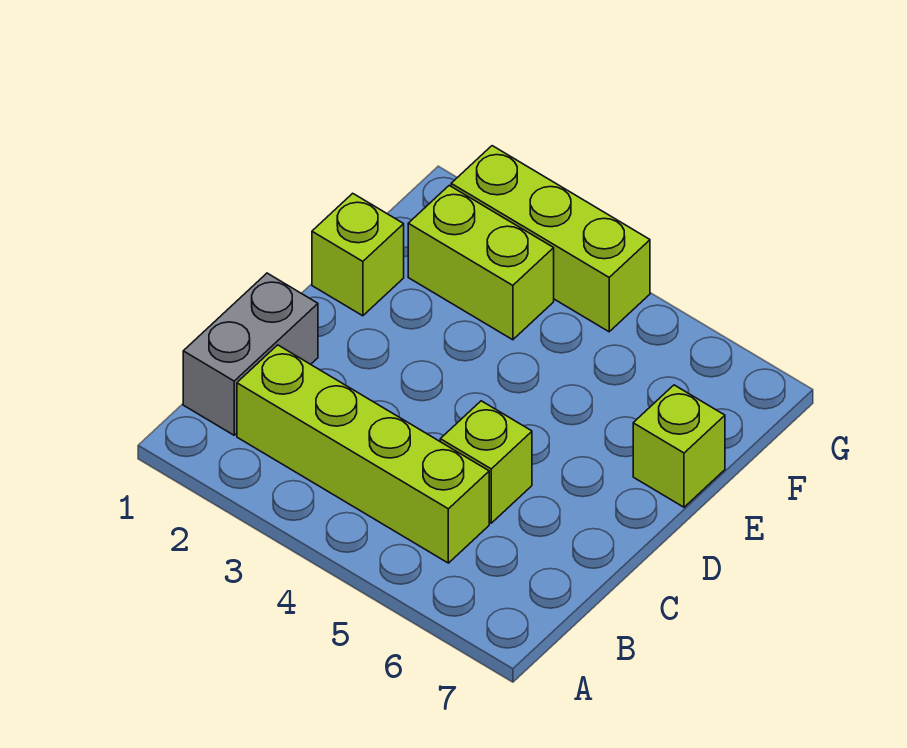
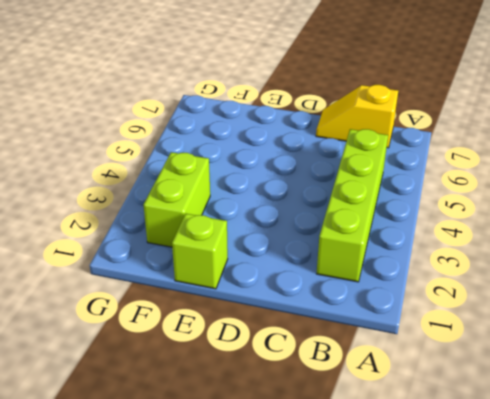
yellow 1x2 slope [316,85,398,148] -> none
none -> grey 1x2 brick [183,273,318,435]
none -> lime 1x1 brick [440,401,532,523]

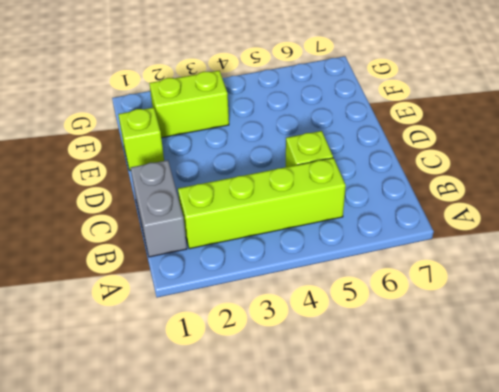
none -> lime 1x1 brick [633,385,725,507]
none -> lime 1x3 brick [451,146,650,332]

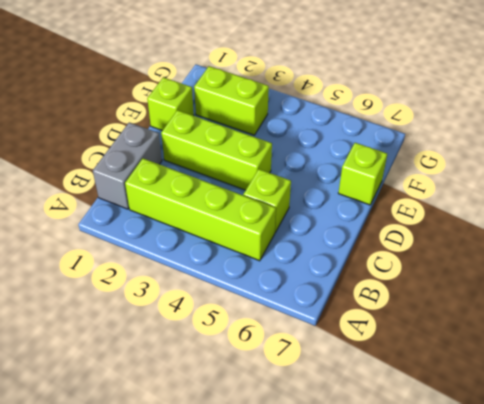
lime 1x3 brick [161,110,272,190] -> lime 1x3 brick moved to [451,146,650,332]

